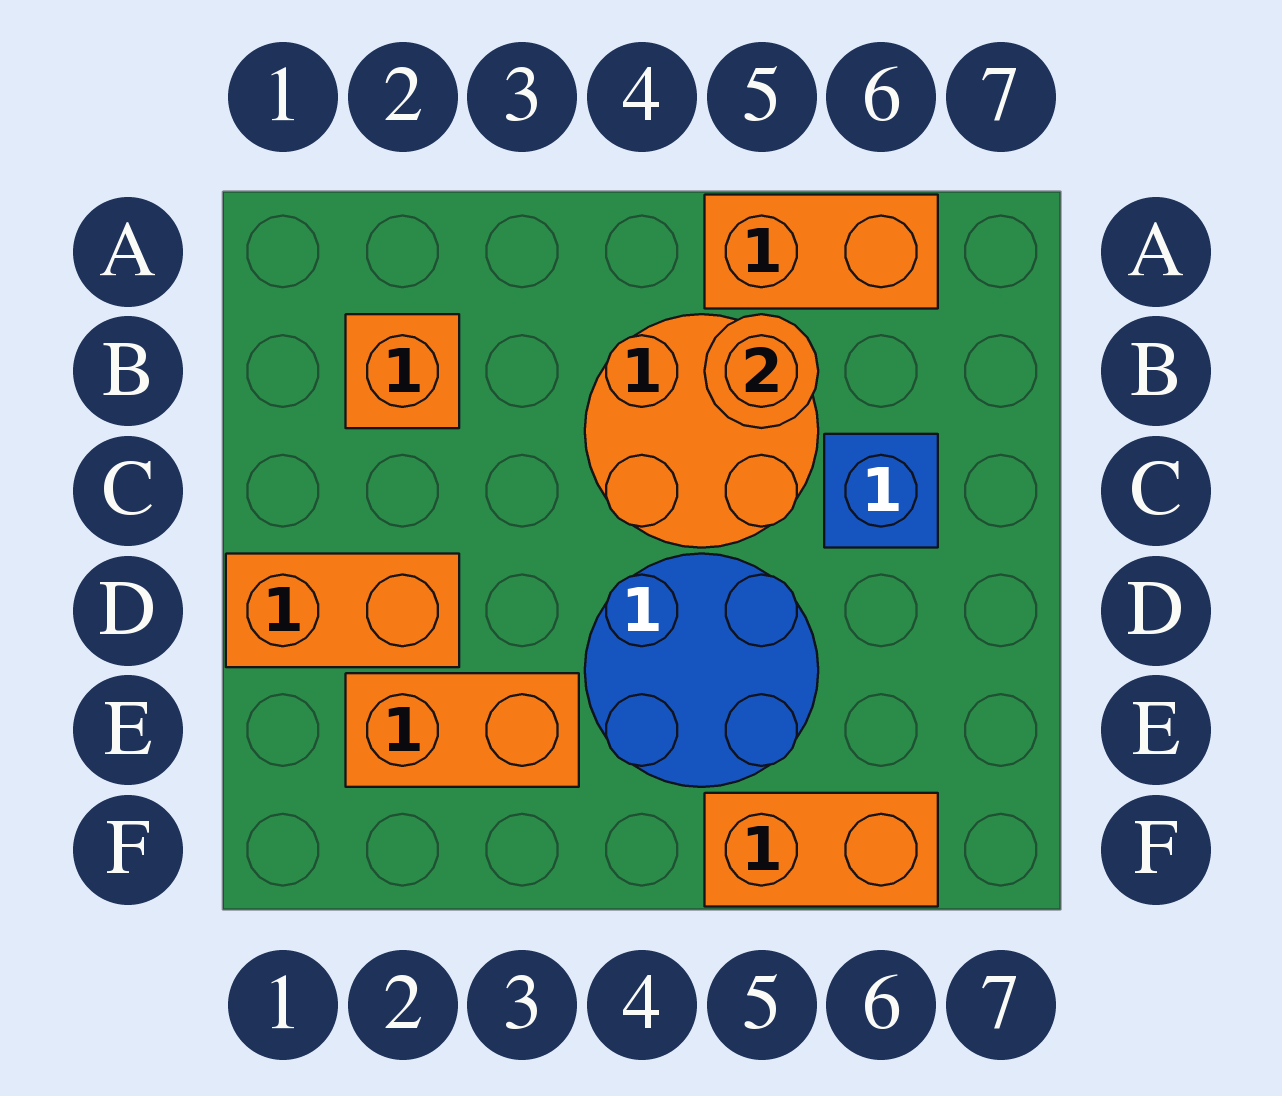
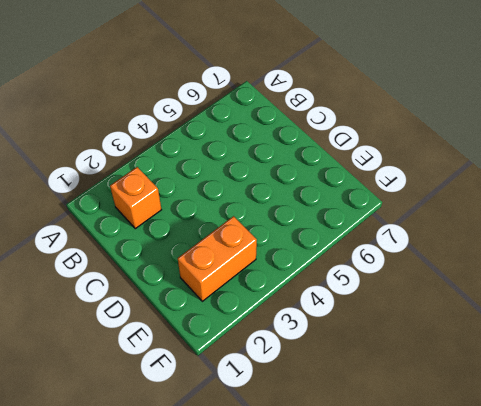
none -> orange 1x2 brick [705,195,938,309]
none -> orange 2x2 round brick [585,314,818,548]

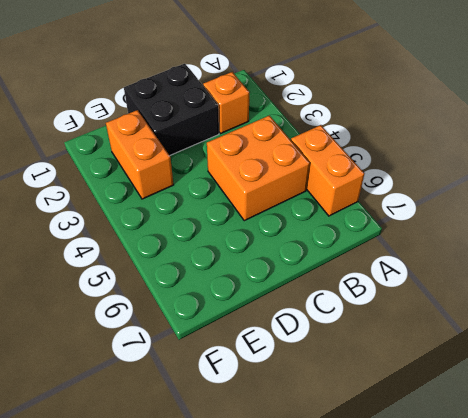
orange 2x2 brick [207,116,310,221] -> orange 2x2 round brick [585,314,818,548]
black 2x2 brick [124,64,219,155] -> orange 1x2 brick [226,554,459,667]
none -> blue 1x1 brick [824,434,938,548]
none -> blue 2x2 round brick [585,554,818,787]

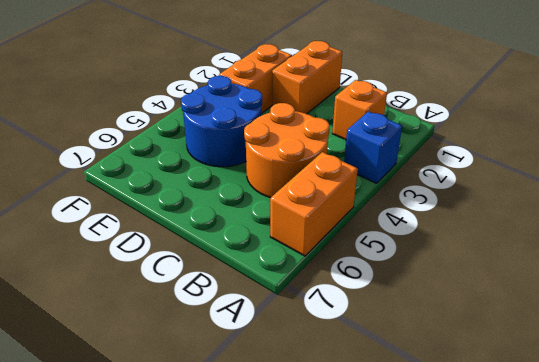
blue 1x1 brick [344,111,402,183] -> blue 1x1 brick moved to [824,434,938,548]
none -> orange 1x2 brick [705,793,938,907]
none -> orange 1x1 round brick [705,314,818,428]

